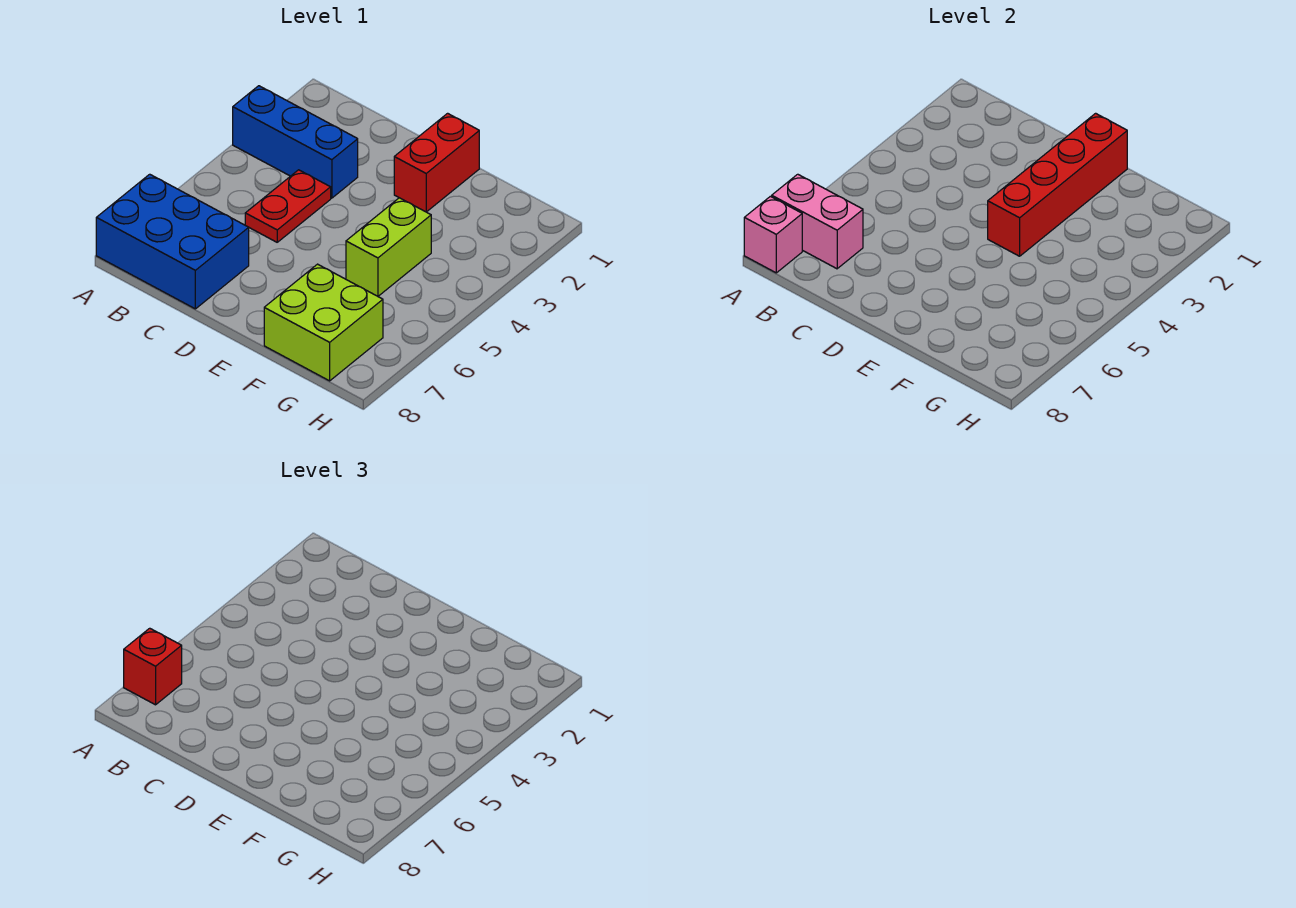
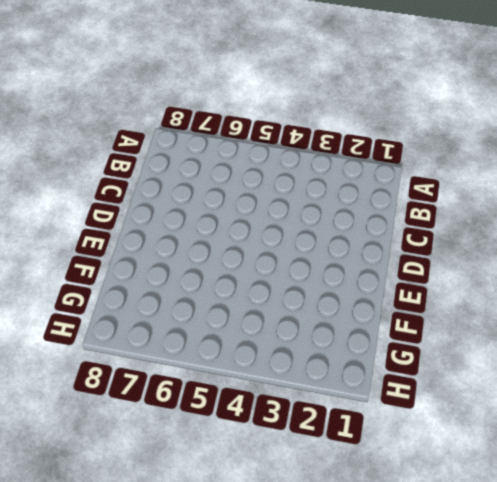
none -> blue 1x3 brick [233,86,358,198]
none -> blue 2x3 brick [96,174,249,309]

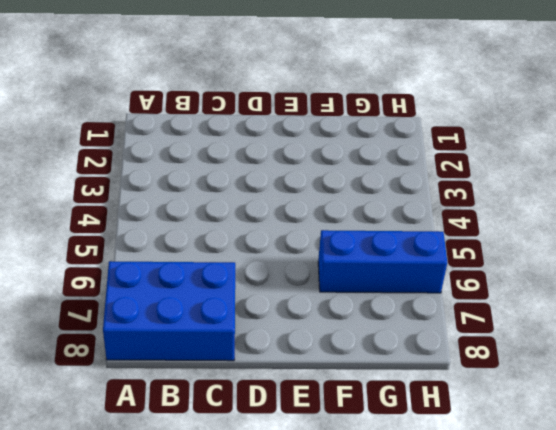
blue 1x3 brick [318,230,447,293] -> blue 1x3 brick moved to [233,86,358,198]
none -> red 1x2 plate [245,170,331,242]
none -> red 1x2 brick [394,113,479,212]

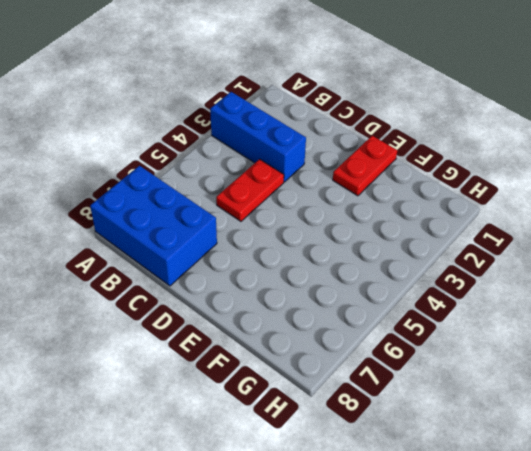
red 1x2 plate [333,136,397,196] -> red 1x2 brick [394,113,479,212]
none -> lime 1x2 brick [346,198,431,296]
none -> lime 2x2 brick [264,264,383,381]

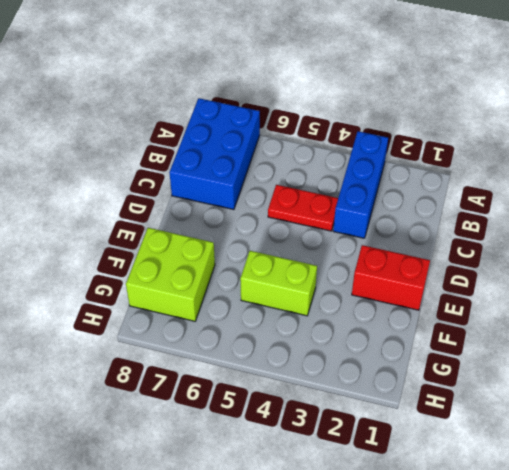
none -> pink 1x2 brick [772,174,863,269]
none -> pink 1x1 brick [744,196,802,273]

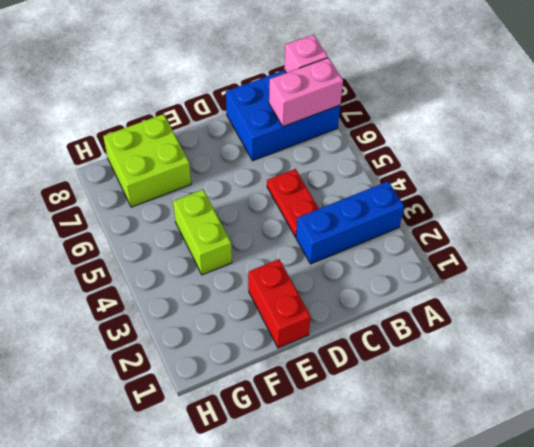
none -> red 1x4 brick [988,113,1127,256]
none -> red 1x1 brick [124,628,182,705]

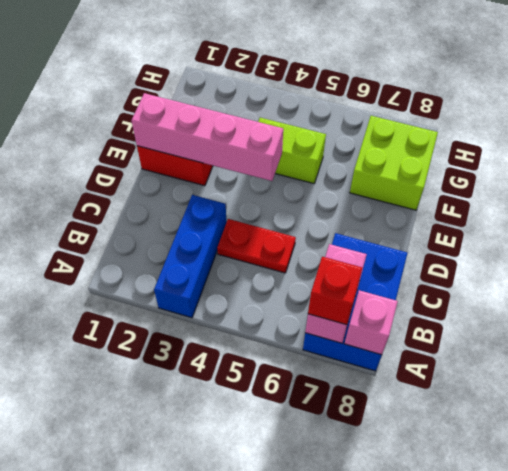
pink 1x4 brick [131,93,283,181] -> red 1x4 brick [988,113,1127,256]

